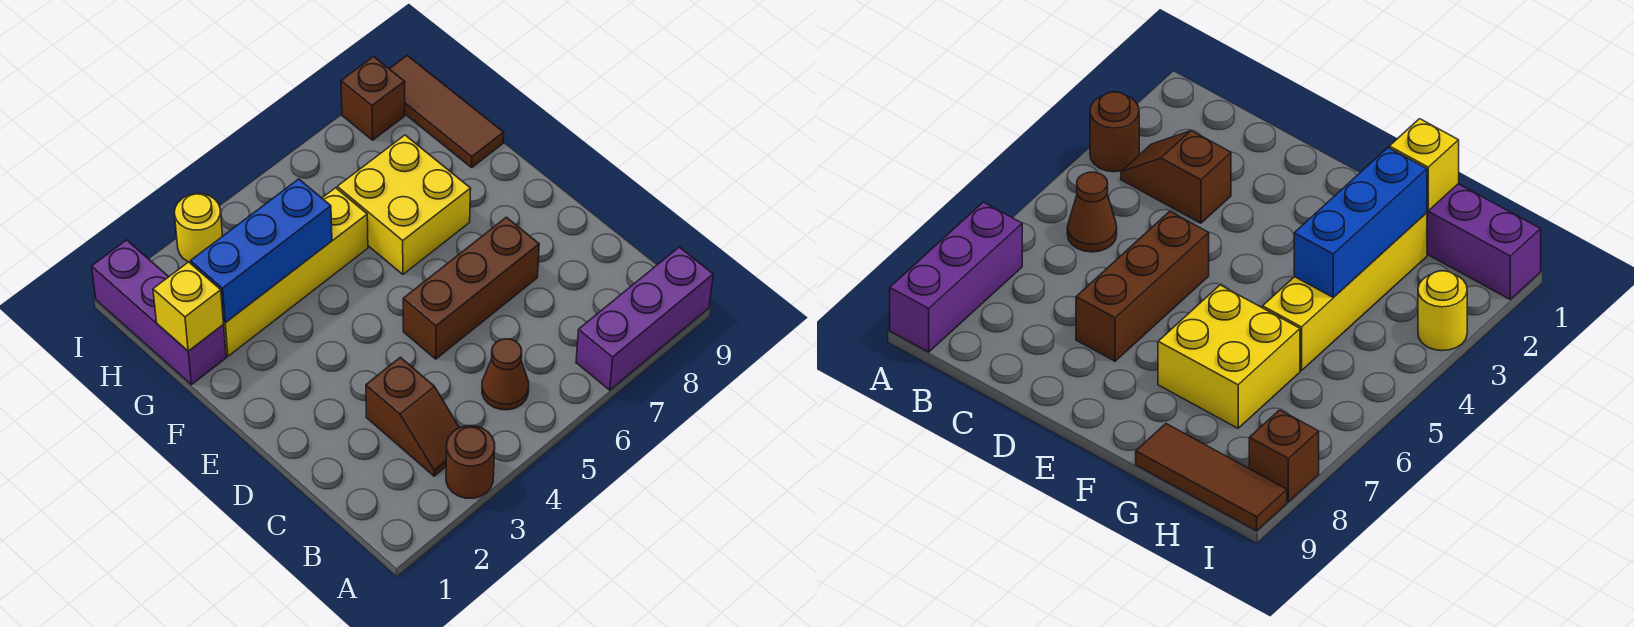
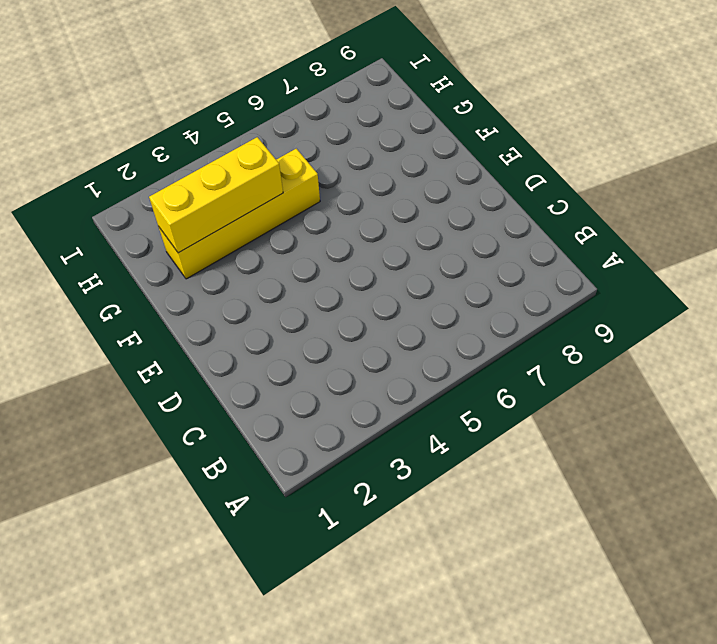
yellow 1x3 brick [149,137,283,253] -> blue 1x3 brick [191,179,332,323]
none -> brown 1x1 round brick [446,426,495,498]
none -> purple 1x3 brick [576,247,713,390]
none -> brown 1x2 slope [366,357,459,476]

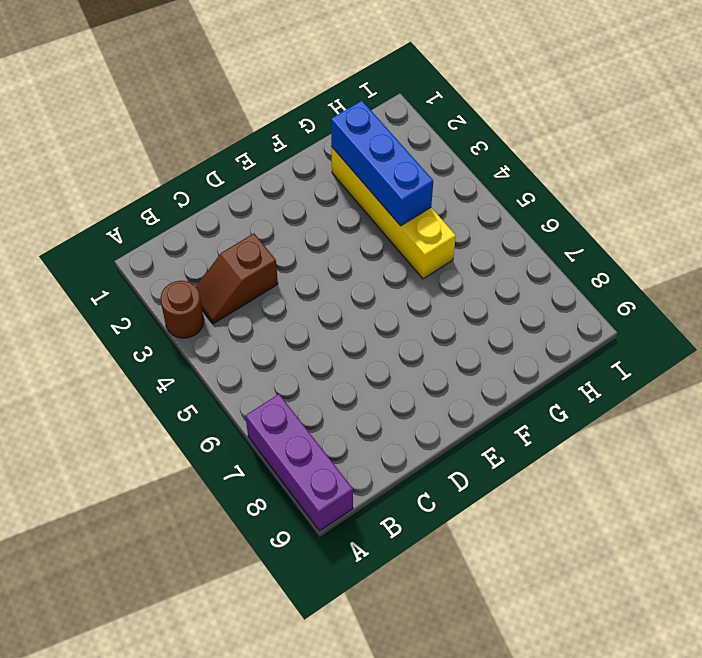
none -> brown 1x1 cone [482,339,529,410]
none -> brown 1x3 brick [403,217,539,359]
none -> yellow 2x2 brick [337,135,471,274]

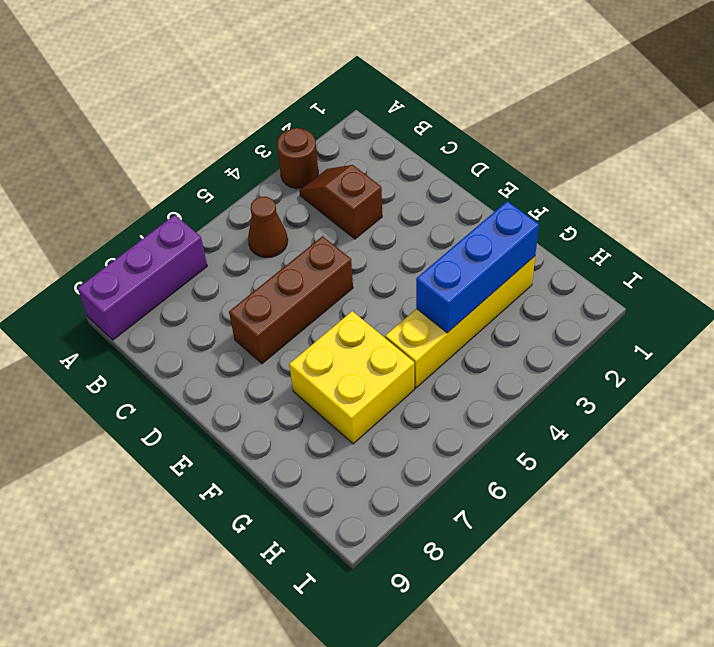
none -> purple 1x3 brick [92,240,226,385]
none -> brown 1x3 tile [389,55,504,168]
none -> yellow 1x1 round brick [175,194,223,263]

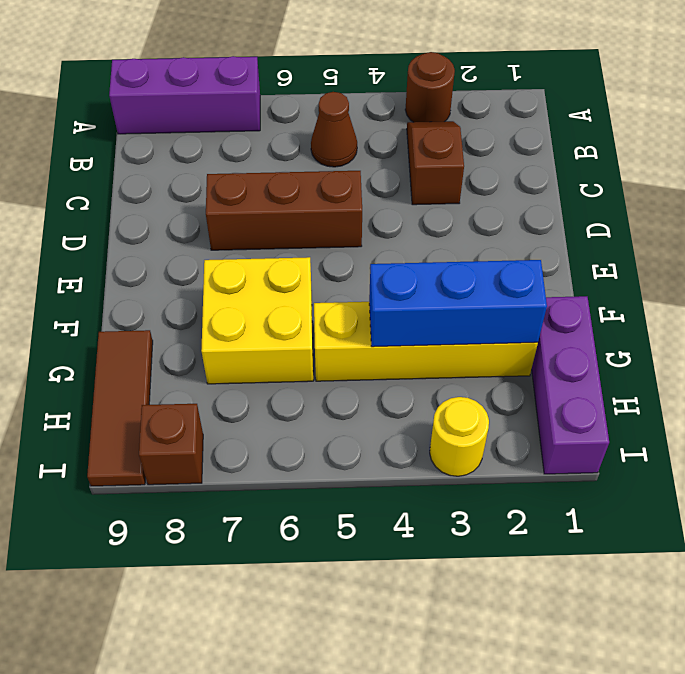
none -> yellow 1x1 brick [153,262,223,351]

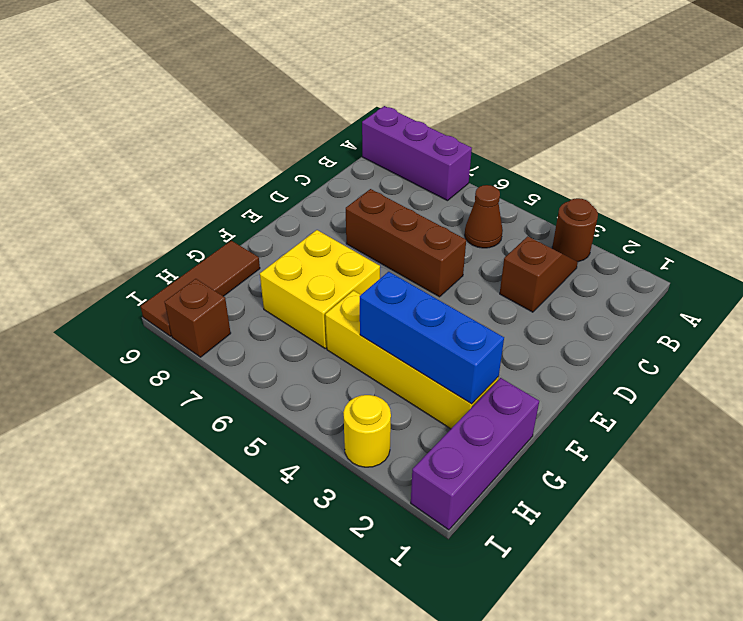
none -> yellow 1x1 brick [153,262,223,351]

